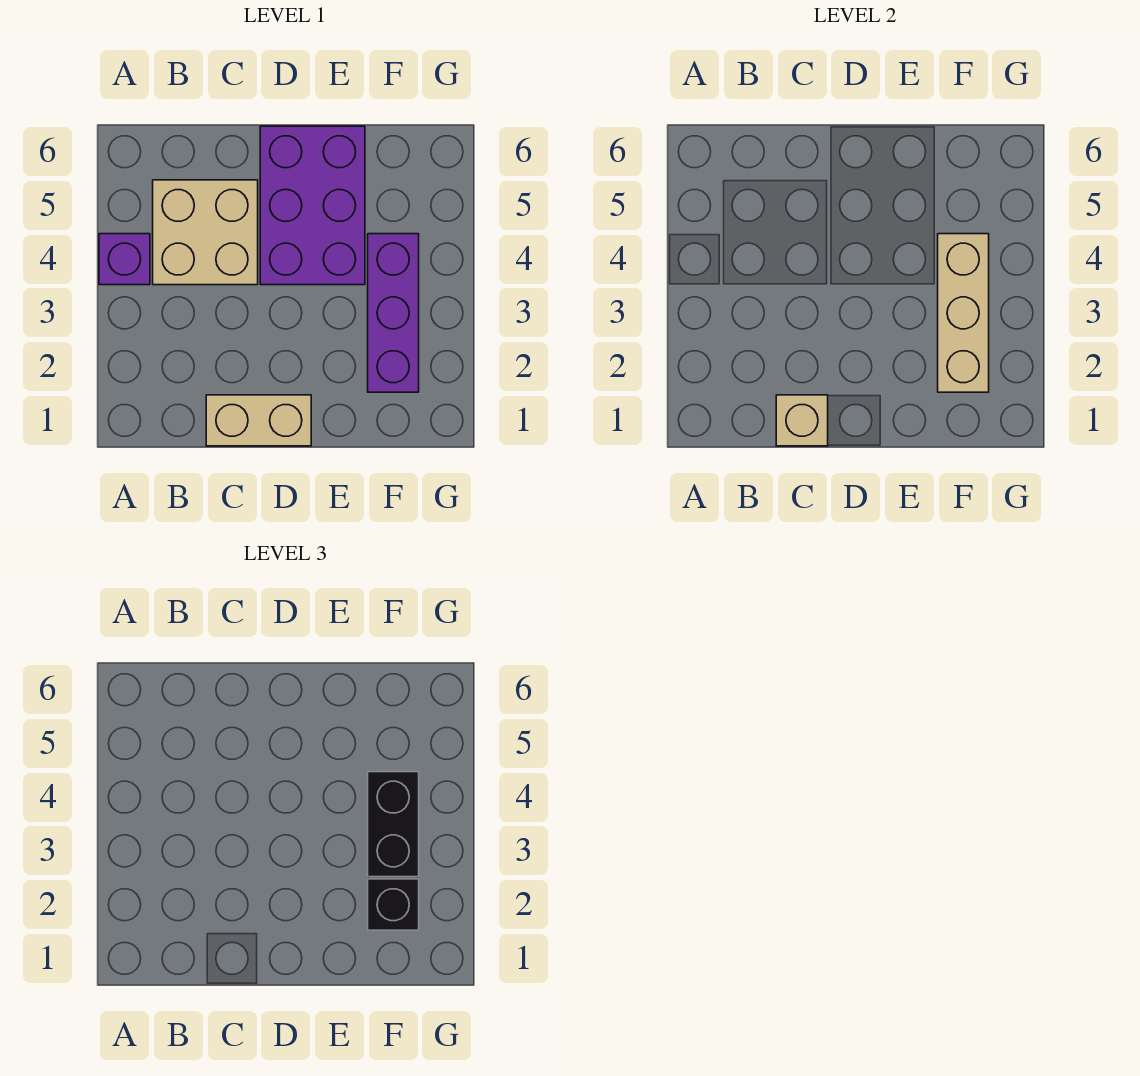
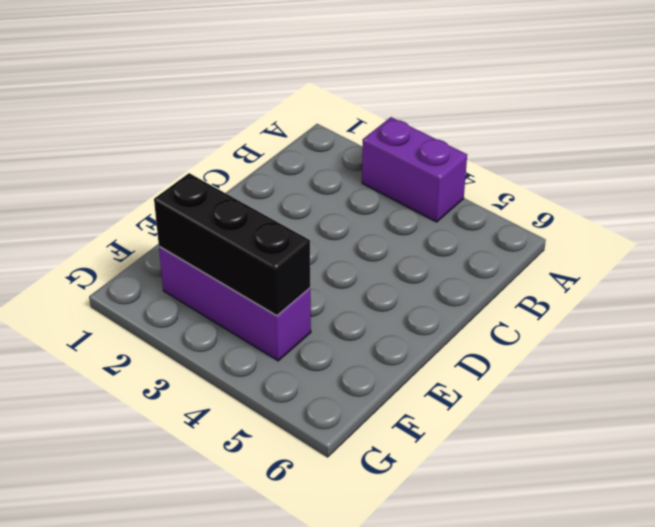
purple 1x2 brick [362,117,467,222] -> purple 1x1 brick [99,234,150,285]
black 1x3 brick [154,173,310,316] -> tan 1x3 brick [938,234,989,392]
none -> tan 2x2 brick [153,180,258,285]
none -> tan 1x2 brick [206,395,311,446]

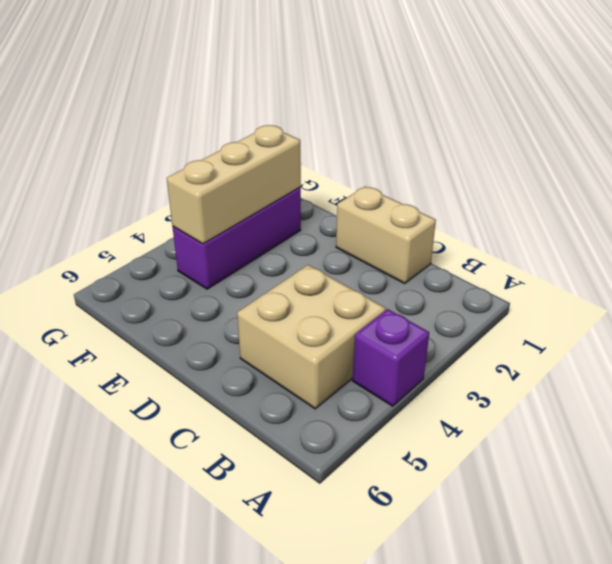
none -> purple 2x3 brick [260,126,365,285]
none -> tan 1x1 brick [776,395,828,446]

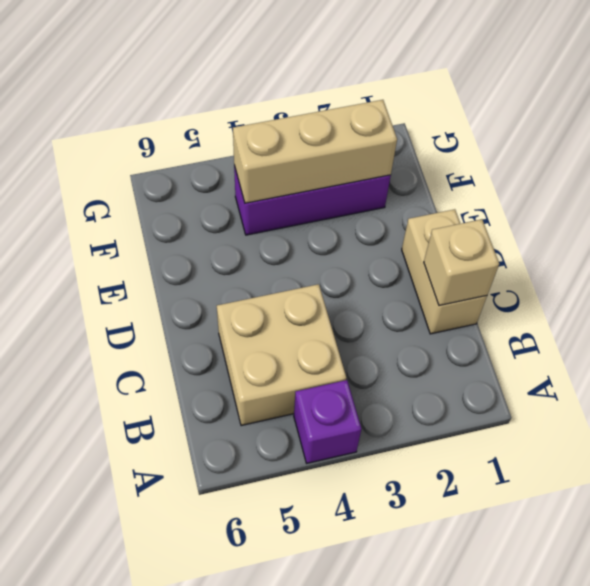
none -> purple 2x3 brick [260,126,365,285]
none -> black 1x1 brick [368,879,419,930]

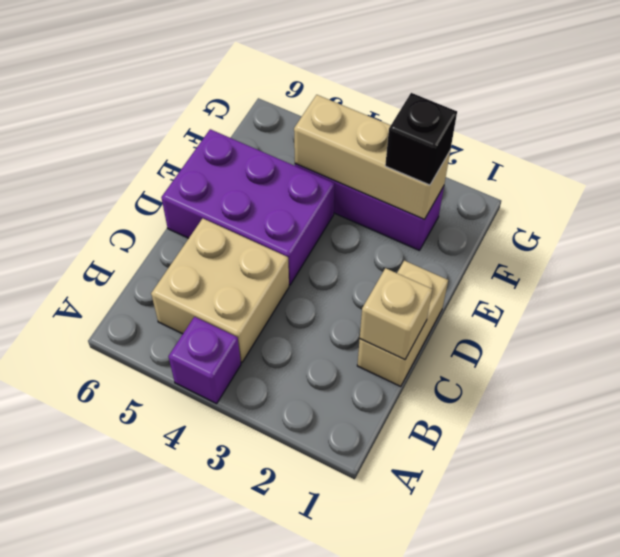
none -> black 1x2 brick [368,772,419,877]

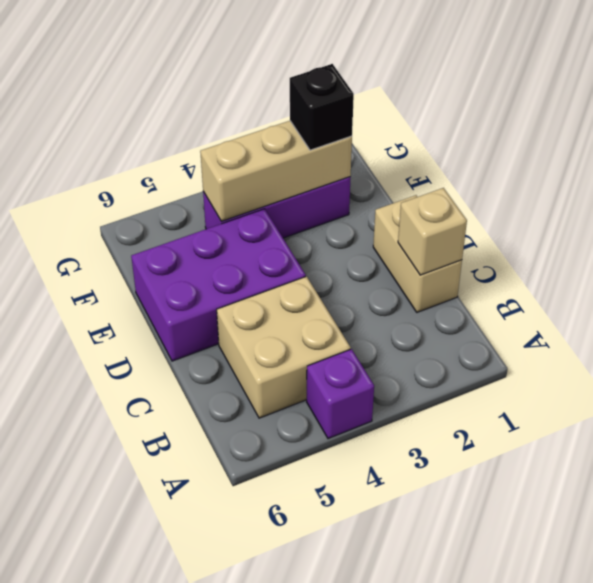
none -> black 1x2 brick [368,772,419,877]

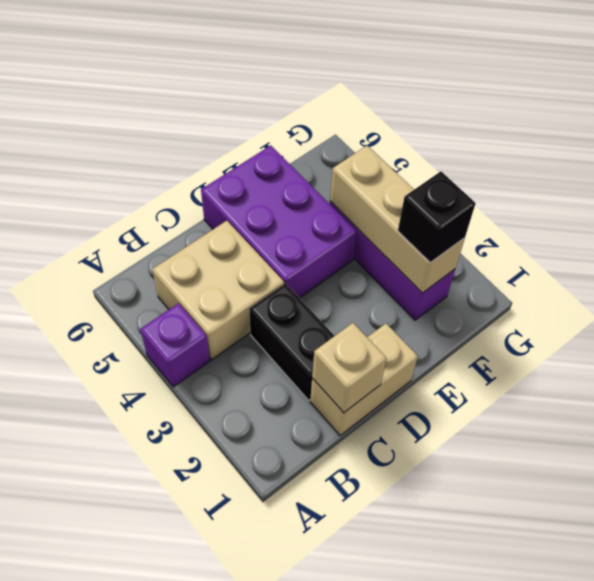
black 1x2 brick [249,283,334,400] -> black 1x2 brick moved to [368,772,419,877]

